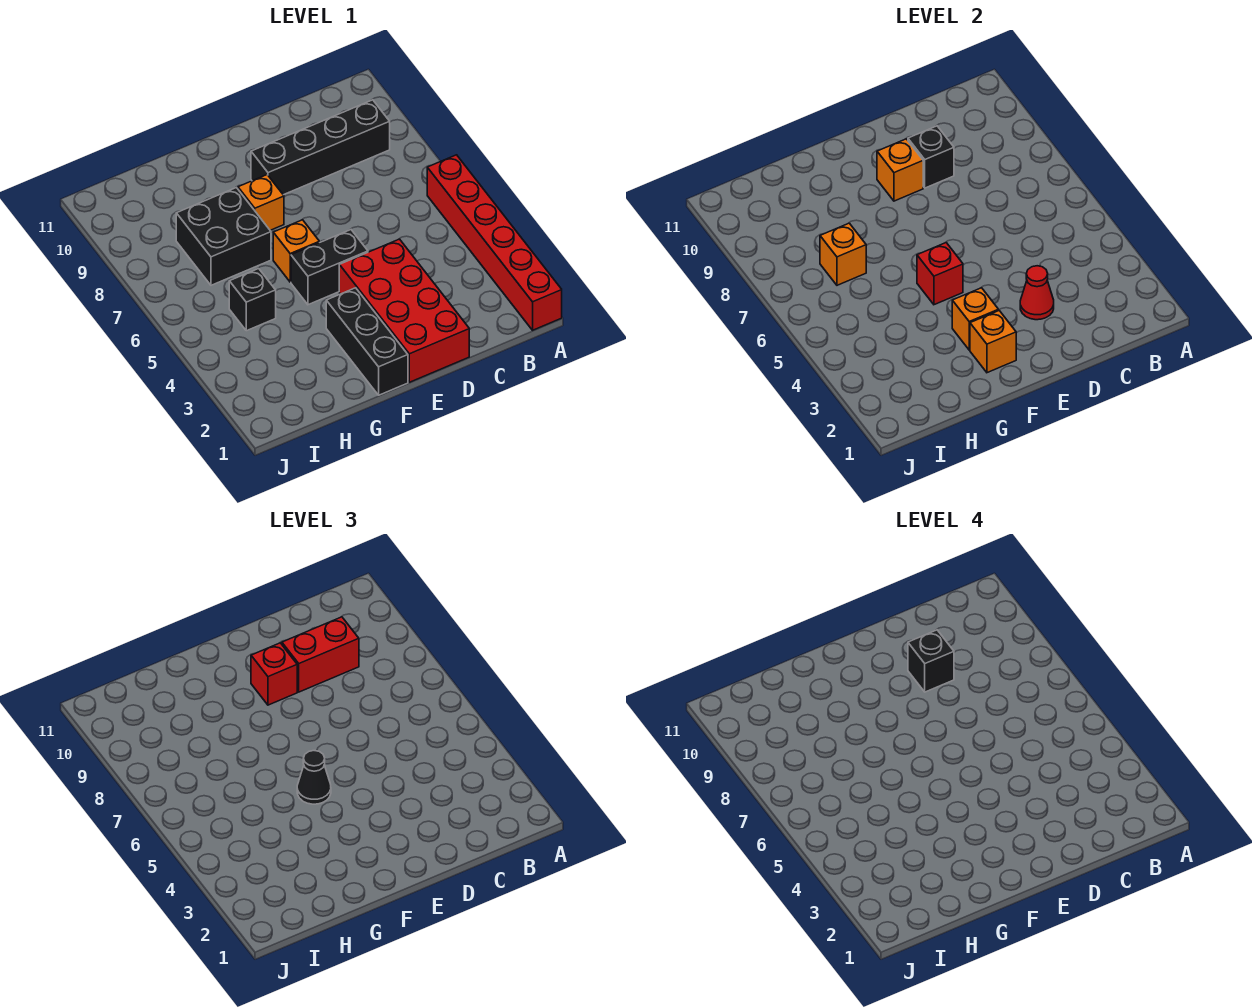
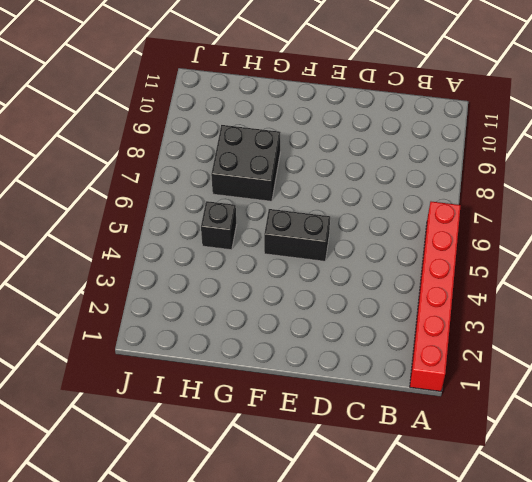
none -> black 1x4 brick [251,100,390,195]
none -> red 2x4 brick [339,239,469,382]
none -> black 1x3 brick [326,288,408,395]

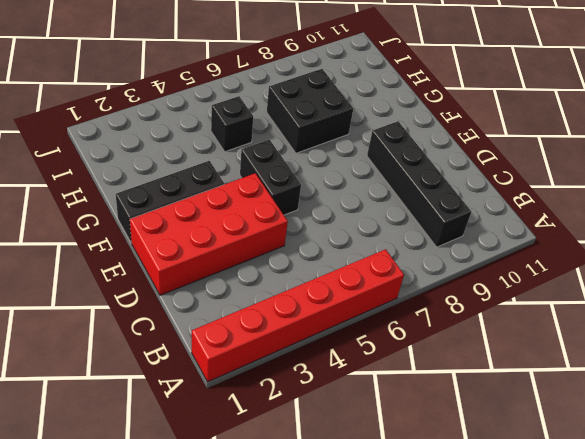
none -> orange 1x1 brick [273,220,320,282]
none -> orange 1x1 brick [238,175,284,230]
none -> red 1x1 cone [1020,266,1054,320]

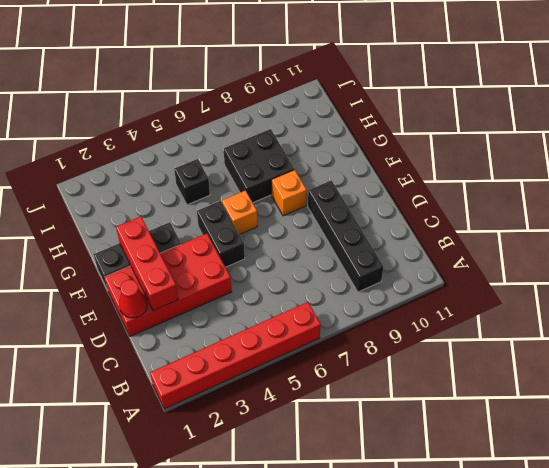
red 1x1 cone [119,280,147,318] -> red 1x1 cone moved to [1020,266,1054,320]
red 1x3 brick [116,216,178,310] -> orange 1x1 brick [970,311,1016,373]
none -> black 1x1 brick [908,126,954,188]
none -> orange 1x1 brick [877,139,923,201]
none -> orange 1x1 brick [952,288,999,350]

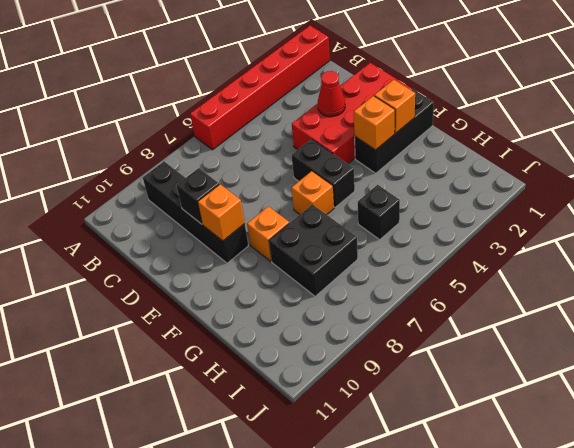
none -> red 1x1 brick [917,243,963,305]
none -> orange 1x1 brick [820,223,866,285]
none -> red 1x2 brick [282,617,359,692]

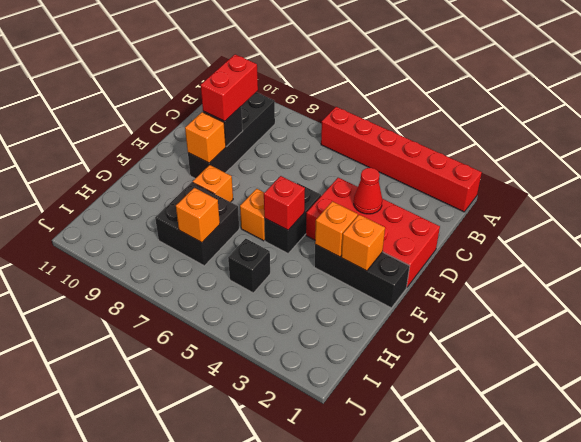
none -> red 1x1 brick [251,643,297,705]
none -> black 1x1 cone [297,751,331,804]
none -> black 1x1 brick [908,630,954,692]

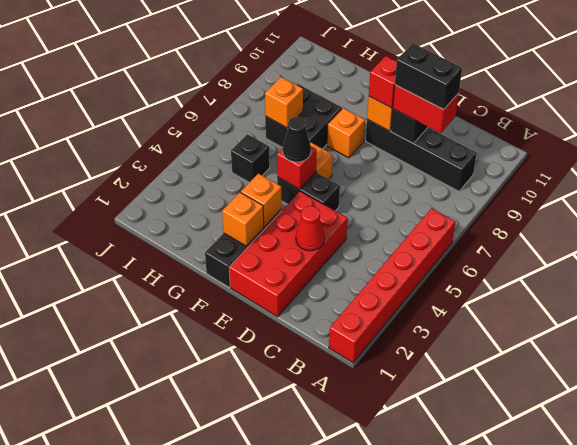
black 1x2 brick [395,43,462,109] -> black 1x1 brick [908,630,954,692]

